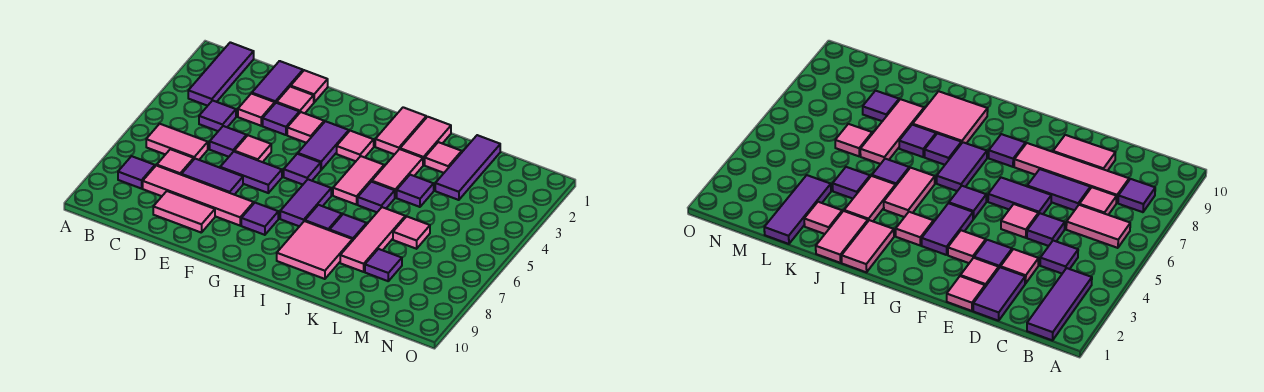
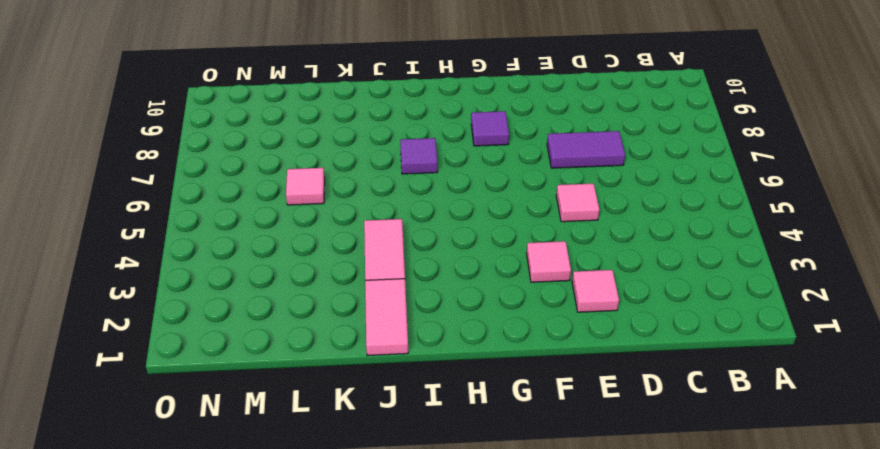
none -> purple 1x3 tile [188,42,254,106]
none -> pink 1x2 tile [146,124,208,160]
none -> purple 1x1 tile [118,156,155,189]
none -> purple 1x1 tile [199,100,236,131]

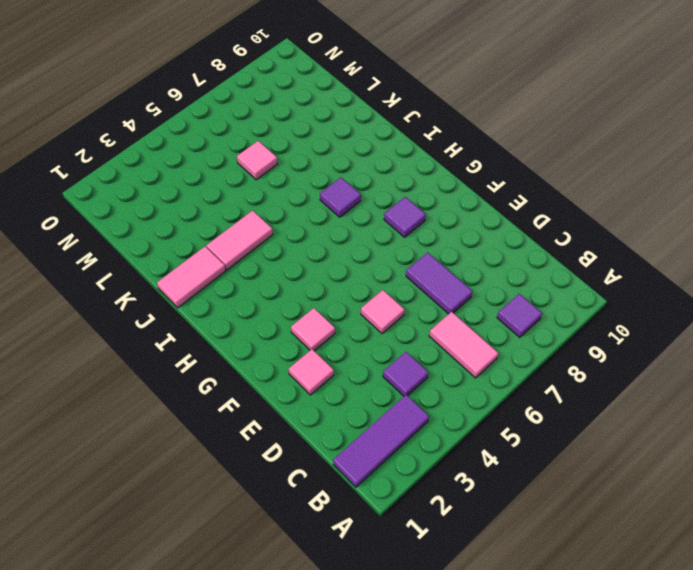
none -> pink 1x1 tile [157,149,194,175]
none -> pink 1x4 tile [143,165,254,225]
none -> purple 1x2 tile [252,61,303,103]
none -> pink 1x1 tile [238,93,275,126]

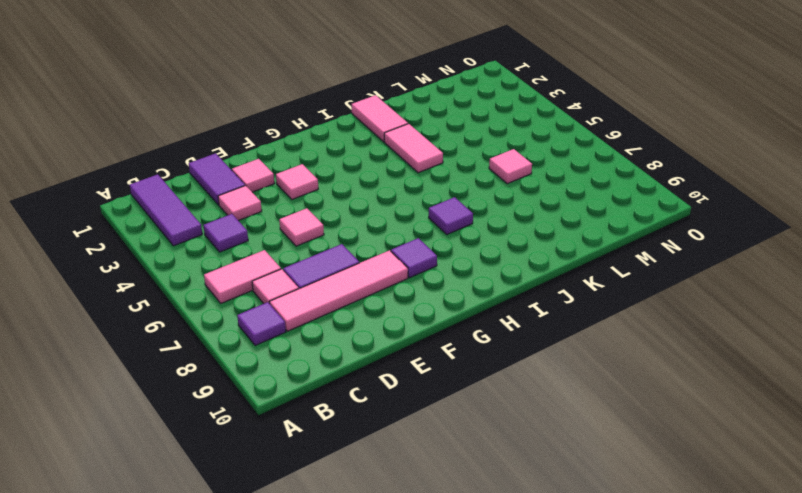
none -> purple 1x1 tile [210,126,247,157]
none -> pink 1x2 tile [153,191,215,233]
none -> pink 1x1 tile [291,70,328,102]
none -> purple 1x1 tile [263,103,299,135]

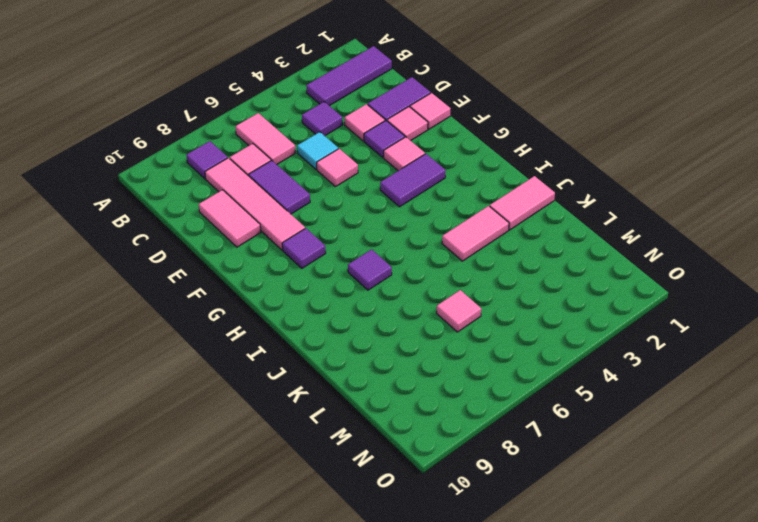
cyan 1x1 tile [297,132,338,169] -> purple 1x1 tile [210,126,247,157]
none -> purple 1x2 tile [220,152,282,193]
none -> purple 1x1 tile [284,154,321,185]
none -> pink 1x1 tile [337,131,374,161]
none -> purple 1x2 tile [280,179,331,226]

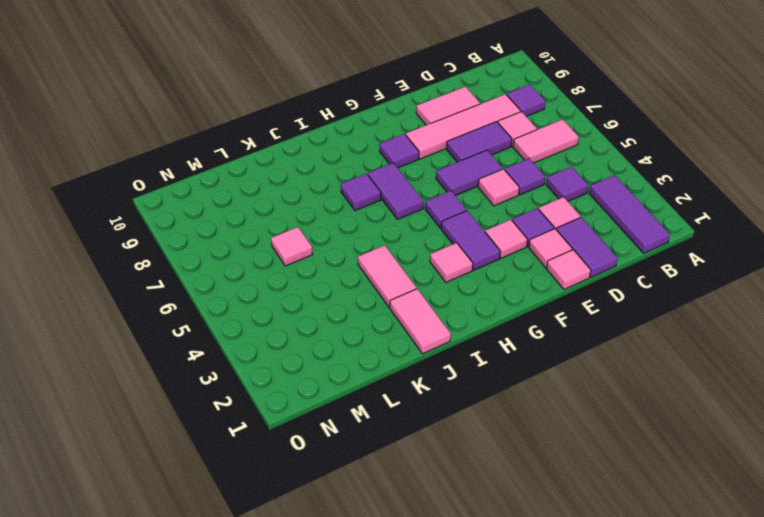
none -> pink 1x2 tile [375,107,426,154]
none -> pink 1x2 tile [333,156,384,205]
none -> pink 2x2 tile [277,221,352,279]
none -> purple 1x1 tile [358,182,395,212]

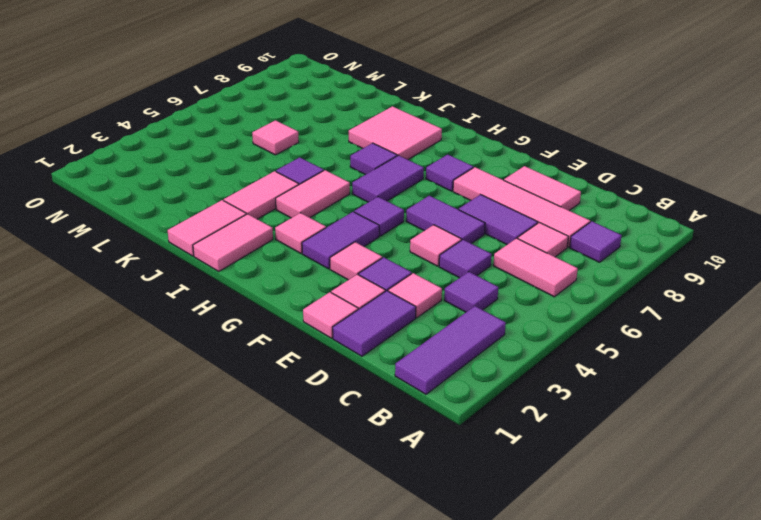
none -> purple 1x1 tile [330,214,367,241]
none -> pink 1x1 tile [425,142,462,173]
none -> purple 1x1 tile [397,175,434,207]
none -> pink 1x3 tile [340,207,405,272]

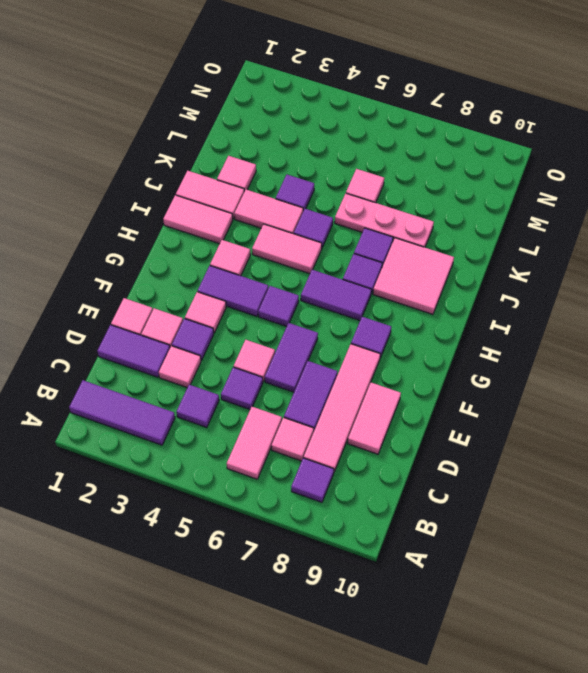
pink 1x3 plate [335,193,434,247] -> pink 1x3 tile [340,207,405,272]
none -> purple 1x3 tile [435,135,500,200]
none -> purple 1x1 tile [365,249,402,281]

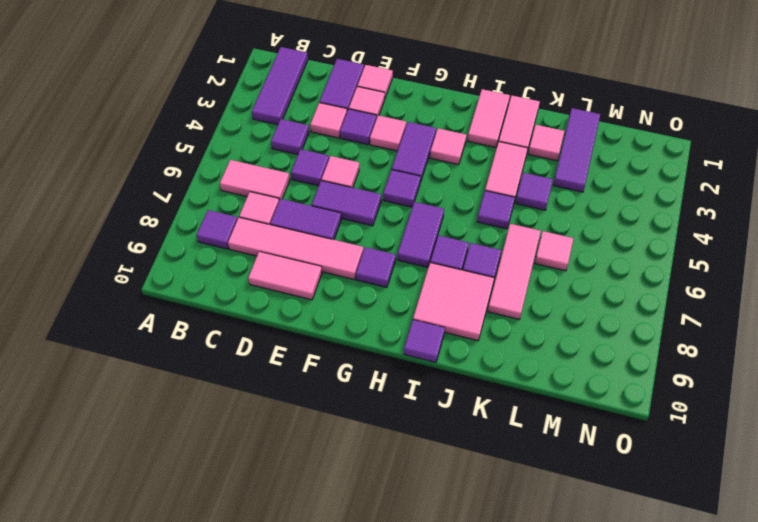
purple 1x1 tile [404,320,445,362] -> purple 1x1 tile moved to [365,249,402,281]
none -> pink 1x2 tile [333,156,384,205]

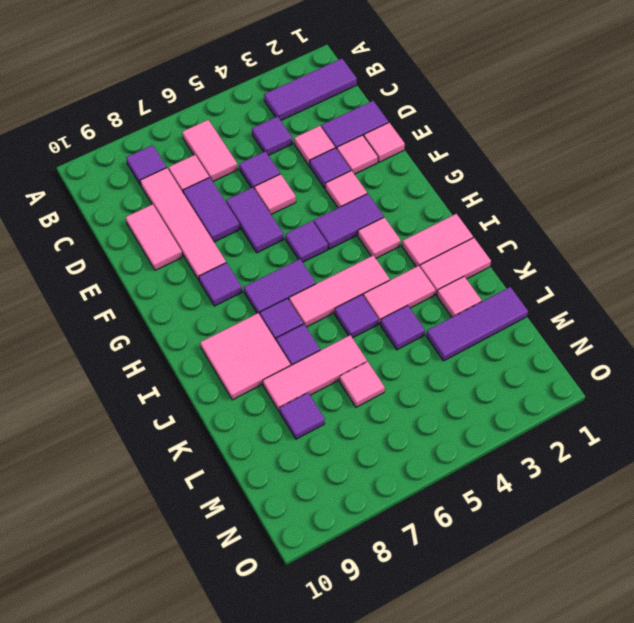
pink 1x3 tile [289,255,390,327] -> pink 1x2 tile [333,156,384,205]

